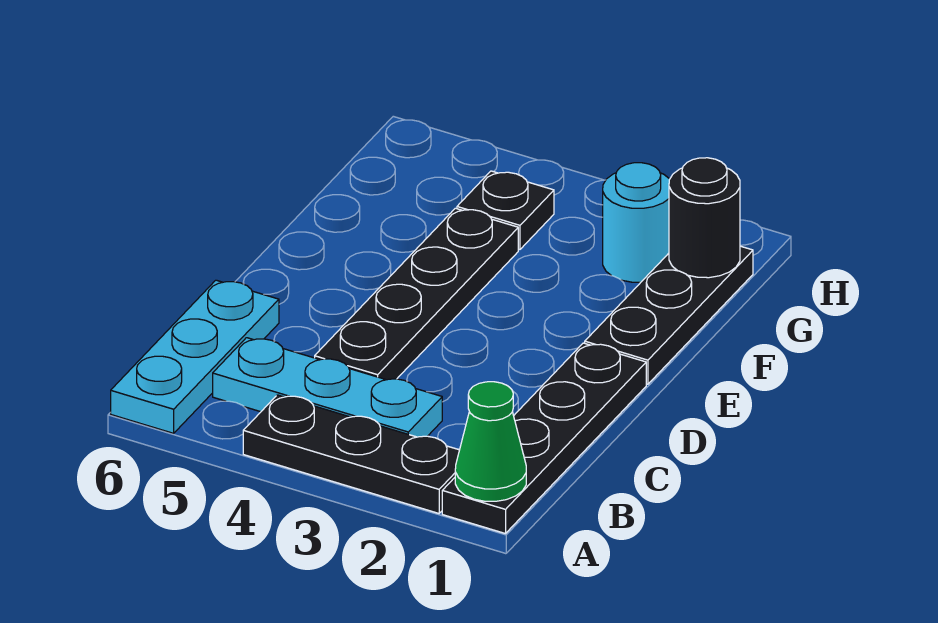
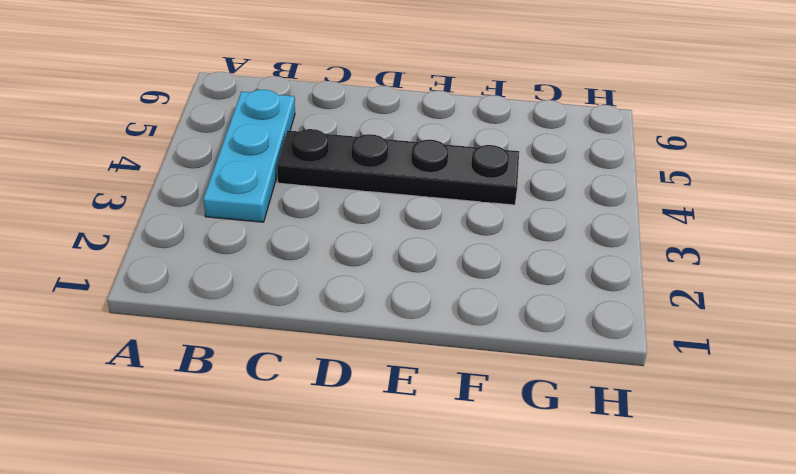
none -> black 1x4 plate [442,343,646,534]
none -> black 1x3 plate [243,395,459,513]

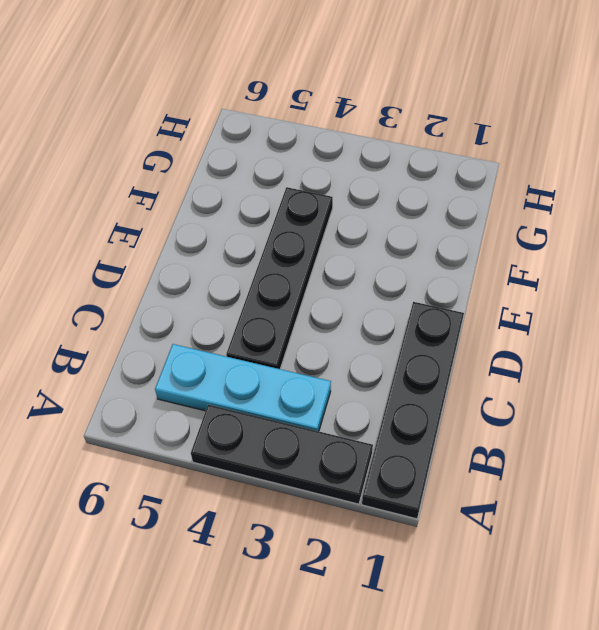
none -> cyan 1x3 plate [111,280,279,433]
none -> black 1x3 plate [585,246,753,384]

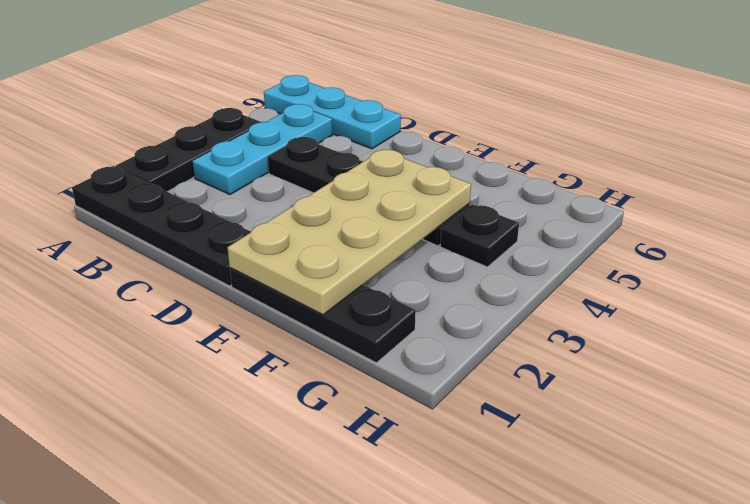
tan 2x4 plate [227,150,471,315] -> none
none -> cyan 1x1 round brick [603,163,670,282]
none -> green 1x1 cone [455,382,526,501]

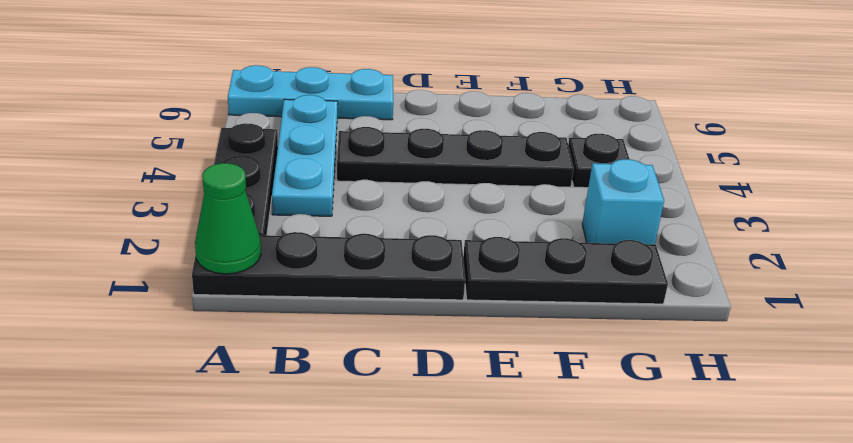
cyan 1x1 brick [582,159,664,244] -> cyan 1x1 round brick [603,163,670,282]
none -> black 1x1 round brick [669,158,740,278]

